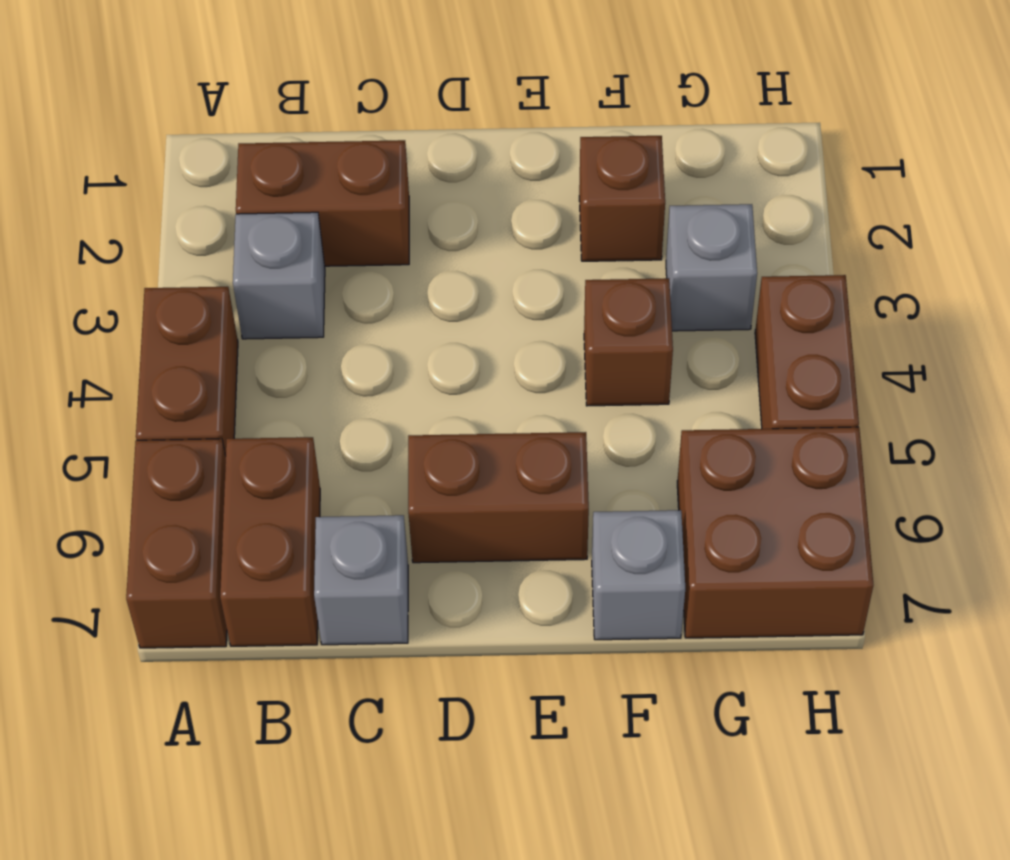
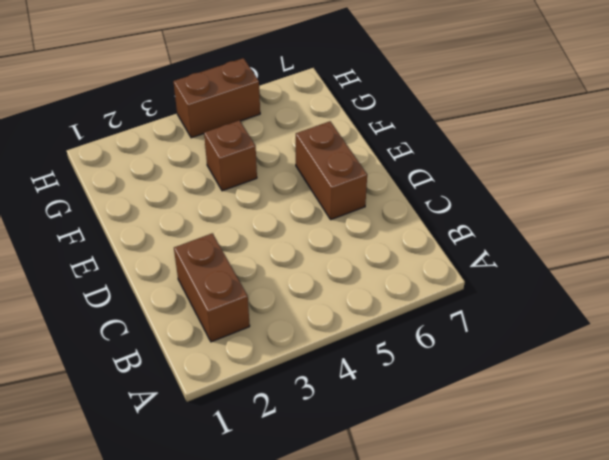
none -> brown 1x2 brick [136,287,238,456]
none -> brown 1x2 brick [126,439,227,648]
none -> grey 1x1 brick [233,212,325,339]

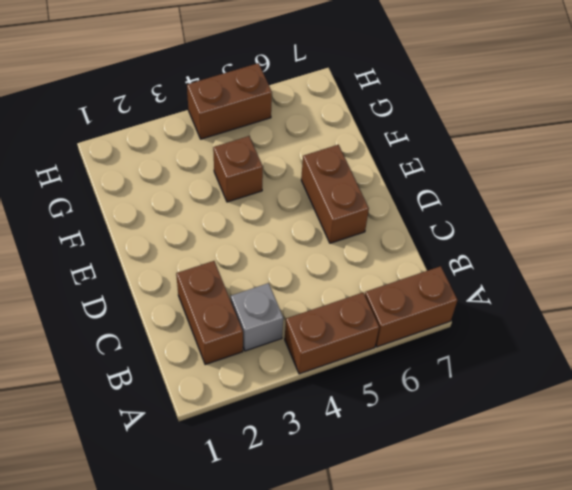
none -> brown 1x2 brick [220,437,320,646]
none -> grey 1x1 brick [314,515,408,645]
none -> brown 1x1 brick [579,136,665,261]

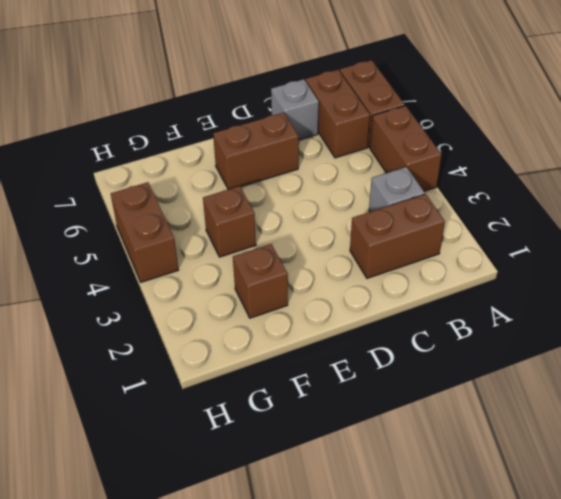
none -> grey 1x1 brick [592,510,685,640]
none -> grey 1x1 brick [666,204,757,331]
none -> brown 2x2 brick [677,427,873,638]

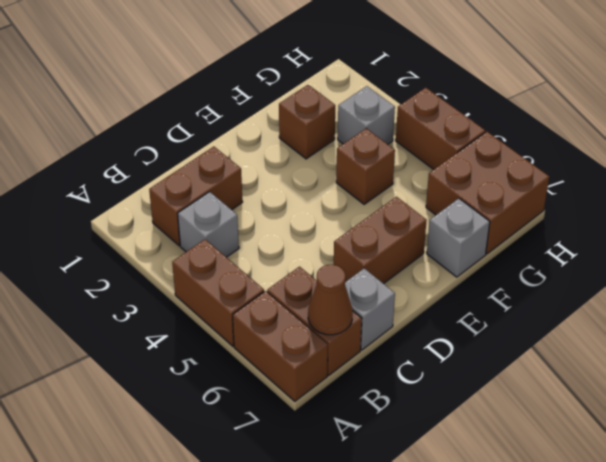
brown 1x1 cone [308,265,353,335] -> none

